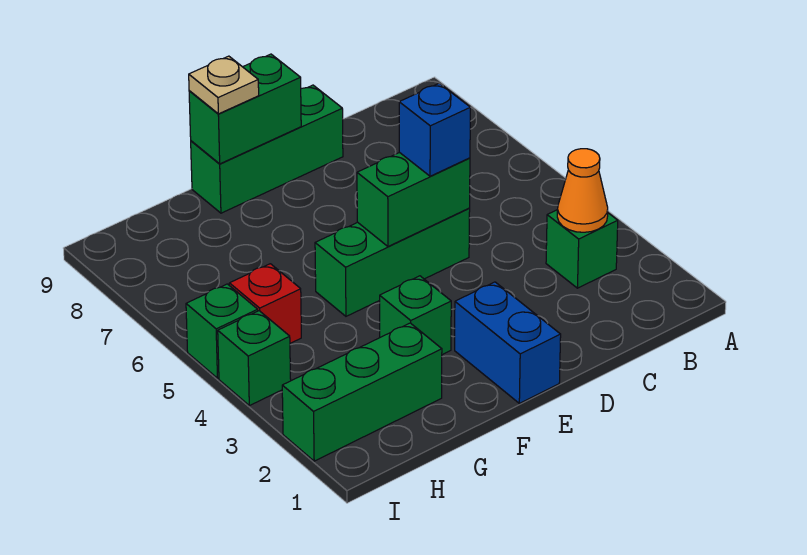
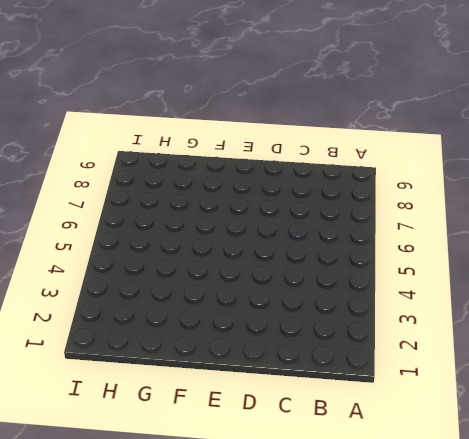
none -> green 1x1 brick [546,210,618,288]
none -> green 1x3 brick [315,208,470,316]
none -> green 1x3 brick [191,85,343,213]

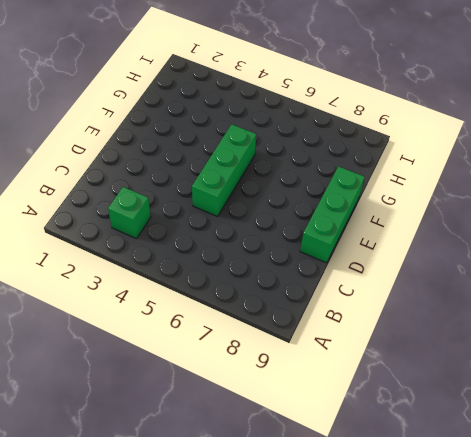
none -> blue 1x2 brick [455,282,561,403]
none -> green 1x1 brick [380,276,451,355]
none -> green 1x3 brick [282,323,442,461]

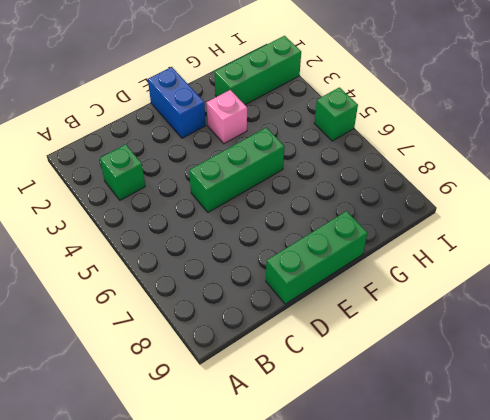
pink 1x1 brick [207,90,247,144] -> green 1x1 brick [380,276,451,355]
none -> red 1x1 brick [229,264,301,343]
none -> green 1x1 brick [218,311,291,406]
none -> orange 1x1 cone [557,149,608,232]

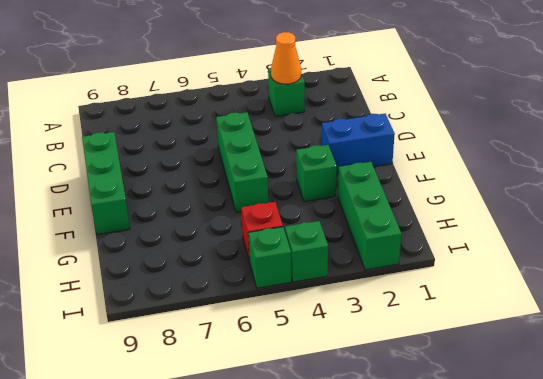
none -> green 1x2 brick [357,152,470,246]
none -> green 1x2 brick [189,54,301,164]
none -> blue 1x1 brick [399,83,470,176]

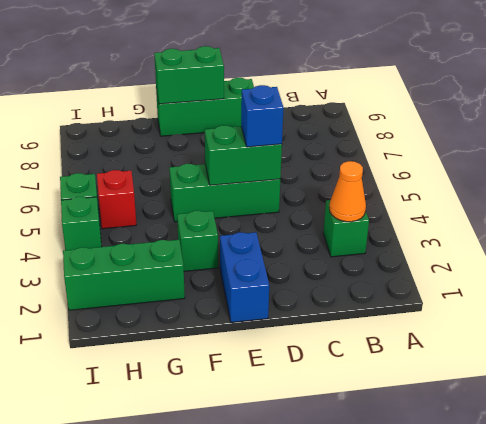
none -> tan 1x1 plate [189,56,259,114]

